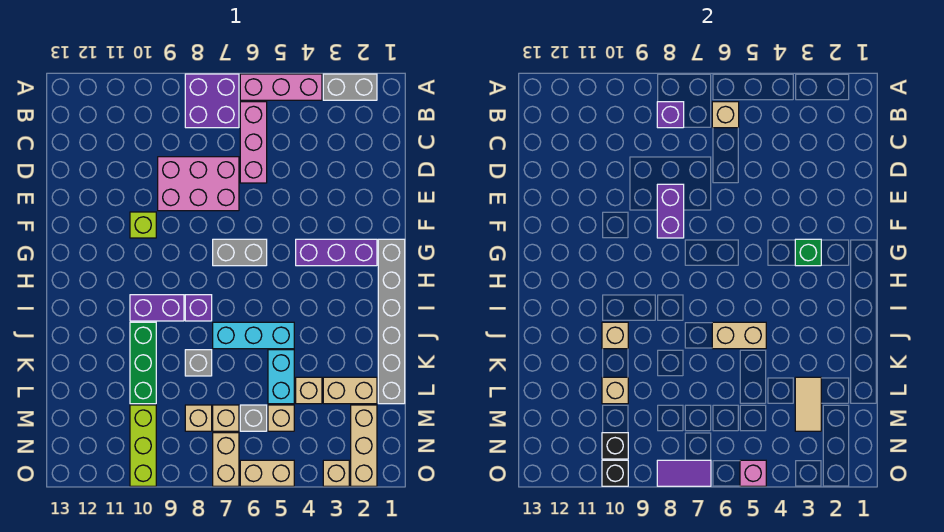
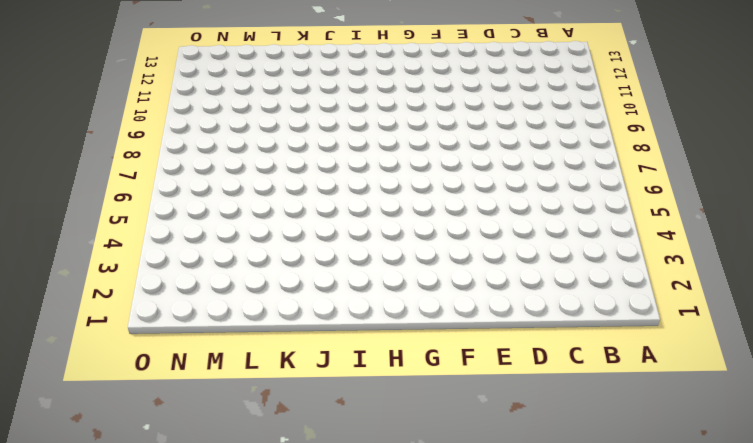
none -> grey 1x2 brick [323,74,377,100]
none -> pink 1x3 brick [240,74,322,100]
none -> purple 2x2 brick [185,74,239,128]
none -> pink 1x3 brick [240,102,267,183]

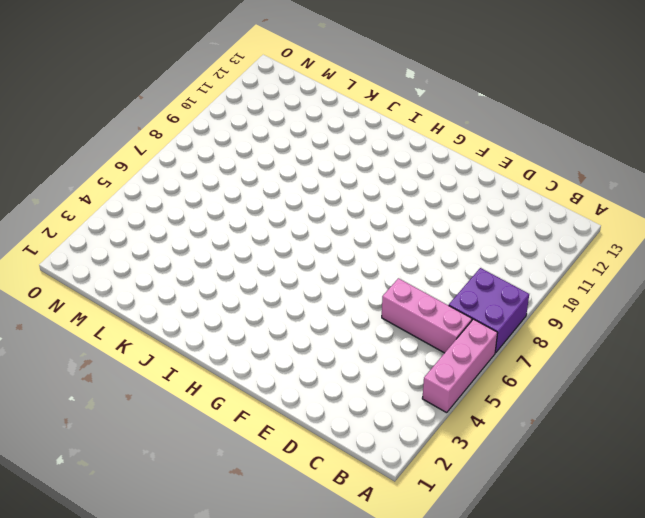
none -> grey 1x2 brick [323,74,377,100]
none -> pink 2x3 brick [158,157,239,211]
none -> lime 1x1 brick [130,212,156,238]
none -> grey 1x6 brick [378,239,405,404]

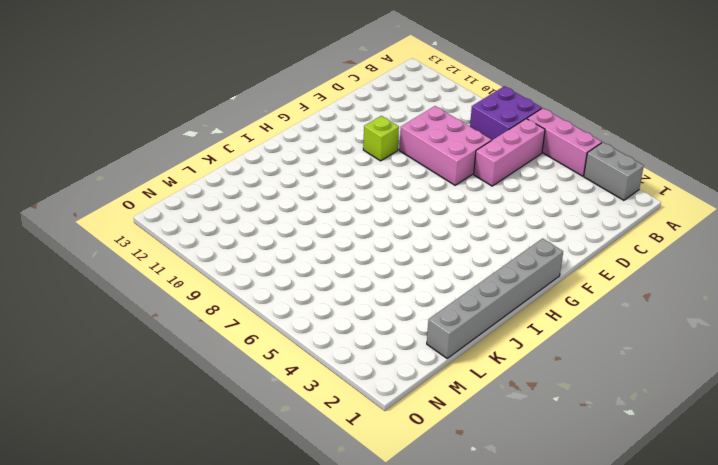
none -> purple 1x3 brick [296,239,377,266]
none -> grey 1x2 brick [213,239,267,266]
none -> purple 1x1 brick [185,295,212,321]
none -> purple 1x2 brick [130,295,184,321]

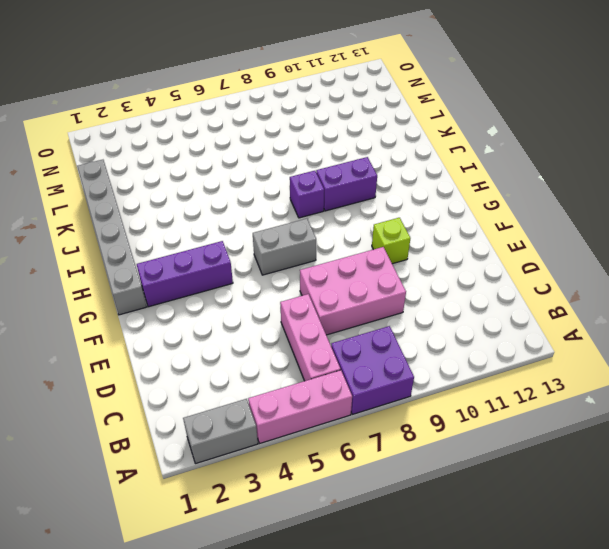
none -> cyan 1x3 brick [213,322,294,349]
none -> green 1x3 brick [130,322,156,404]
none -> cyan 1x2 brick [268,350,294,404]
none -> grey 1x1 brick [185,350,212,376]

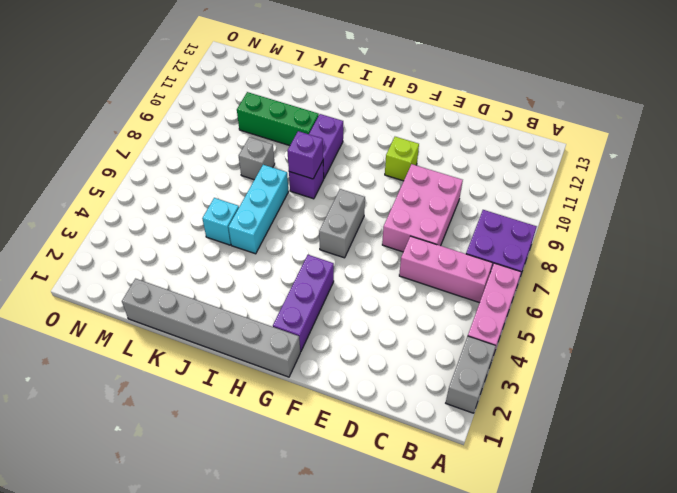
purple 1x1 brick [287,131,323,179] -> purple 1x1 brick moved to [657,102,684,128]
cyan 1x1 brick [202,198,239,245] -> cyan 1x2 brick [268,350,294,404]
none -> tan 1x2 brick [323,377,377,404]
none -> tan 1x1 brick [296,377,322,404]
none -> tan 1x3 brick [351,405,377,486]
none -> tan 1x1 brick [268,405,294,431]

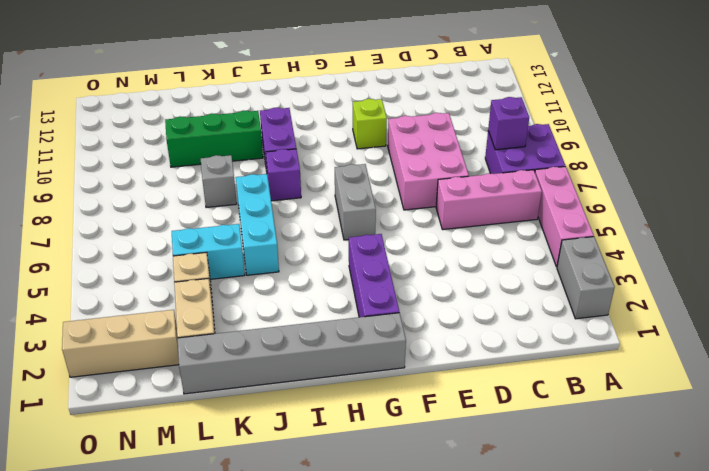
none -> tan 1x1 brick [268,405,294,431]
none -> grey 1x1 brick [240,405,267,431]
none -> tan 1x1 brick [213,405,239,431]
none -> tan 1x1 brick [185,405,212,431]

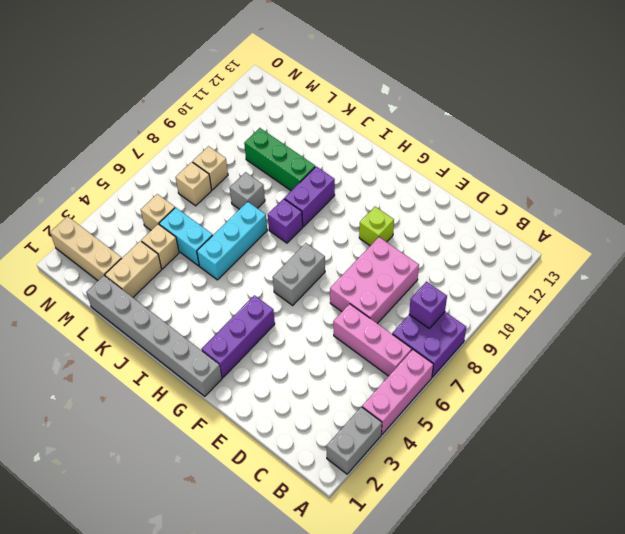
none -> grey 1x1 brick [240,405,267,431]
none -> lime 1x3 brick [130,405,156,486]
none -> tan 1x2 brick [213,433,239,486]
none -> tan 1x1 brick [323,460,349,486]

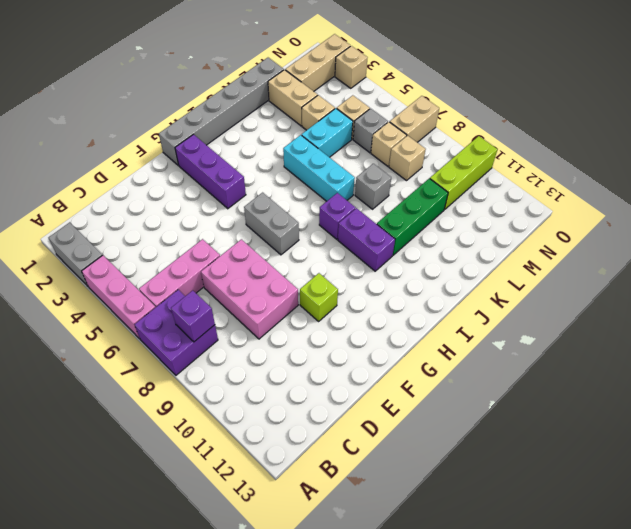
none -> tan 1x2 brick [240,460,294,486]
none -> tan 1x1 brick [712,102,739,128]
none -> purple 1x2 brick [657,184,684,238]
none -> green 1x1 brick [795,239,821,266]

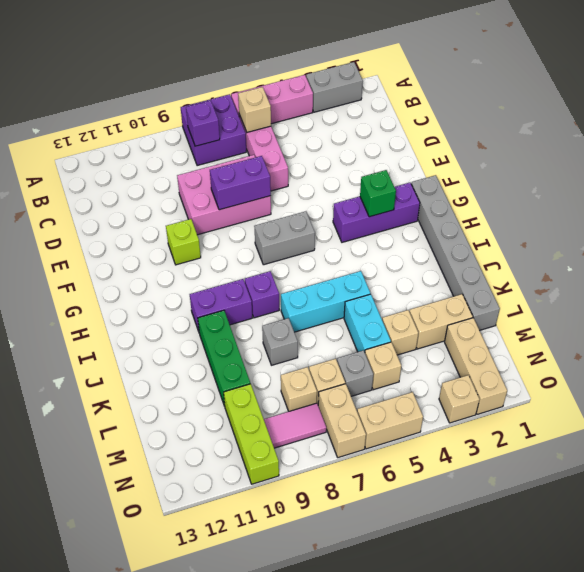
purple 1x2 brick [210,156,271,210] -> purple 1x2 brick turned to [657,184,684,238]
pink 1x2 tile [264,403,326,448] -> none
none -> tan 1x2 brick [712,322,766,349]
none -> tan 1x1 brick [602,322,628,349]
none -> tan 1x2 tile [795,377,821,431]
none -> tan 1x1 brick [602,377,628,404]

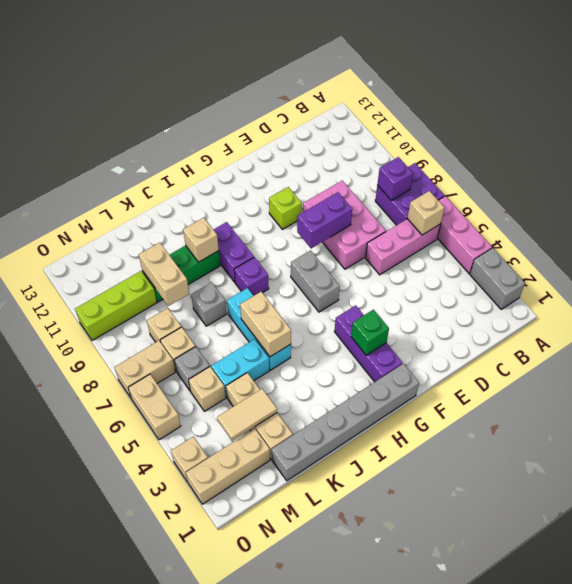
tan 1x2 brick [139,243,189,306] -> tan 1x1 brick [602,377,628,404]
none -> black 1x1 brick [602,433,628,459]
none -> pink 1x1 brick [740,460,766,486]
none -> purple 1x2 tile [657,460,711,486]
none -> black 1x1 brick [602,460,628,486]

